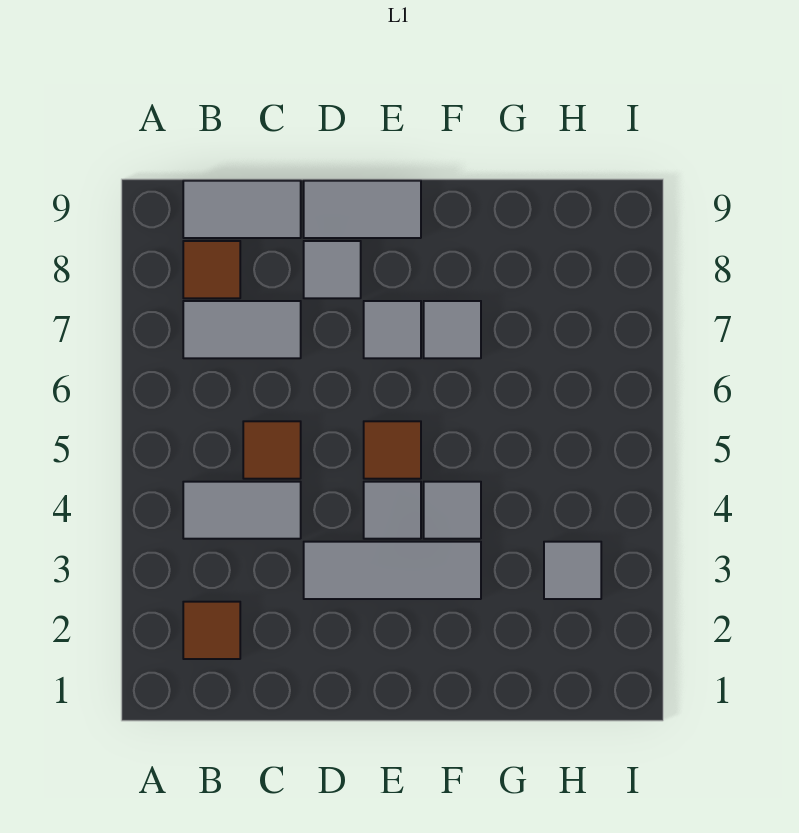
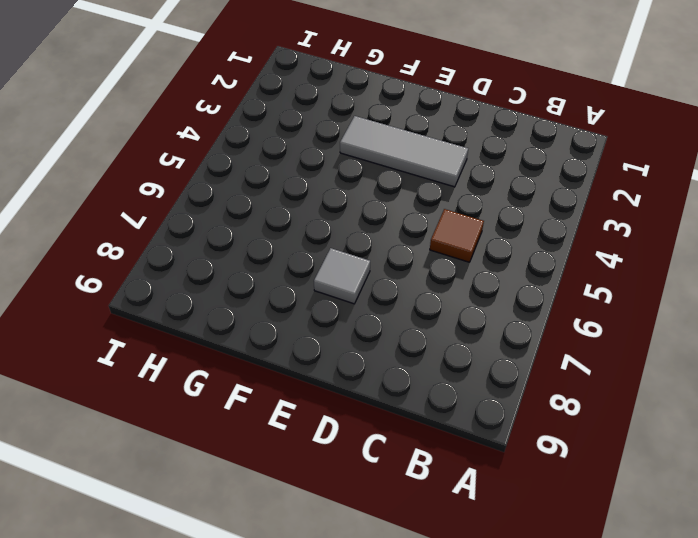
none -> brown 1x1 tile [183,602,240,659]
none -> grey 1x2 tile [183,482,301,539]
none -> grey 1x2 tile [183,301,301,358]

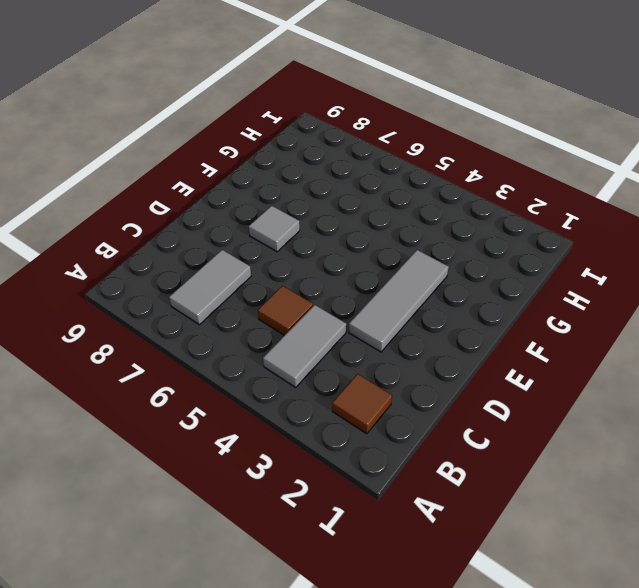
none -> brown 1x1 tile [183,241,240,298]
none -> grey 1x2 tile [183,181,301,238]
none -> grey 1x1 tile [304,241,361,298]

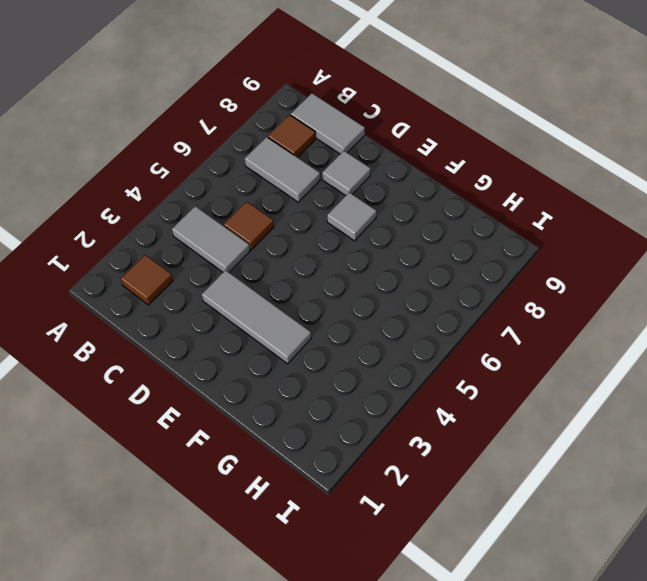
none -> grey 1x2 tile [304,181,421,238]
none -> grey 1x1 tile [364,482,421,539]
none -> brown 1x1 tile [364,421,421,479]

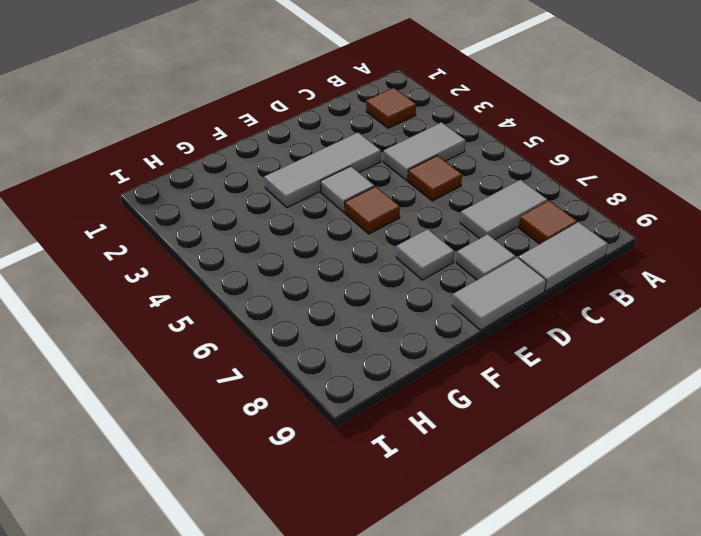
none -> grey 1x1 tile [424,482,481,539]
none -> grey 1x1 tile [424,301,481,358]
none -> grey 1x1 tile [544,542,601,599]

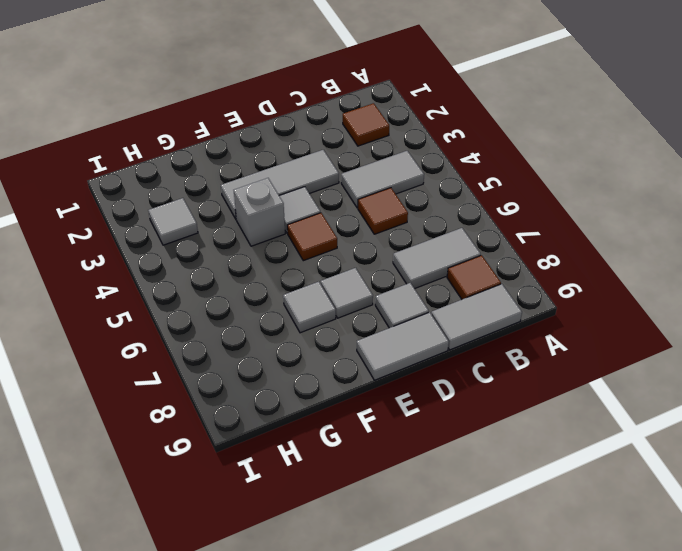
grey 1x1 brick [234,178,285,246] -> grey 1x1 tile [424,482,481,539]

